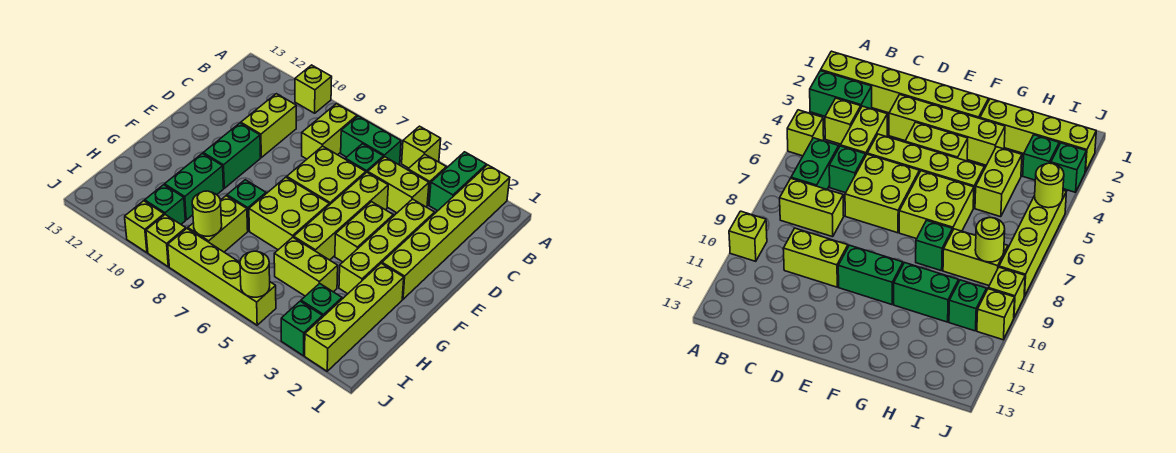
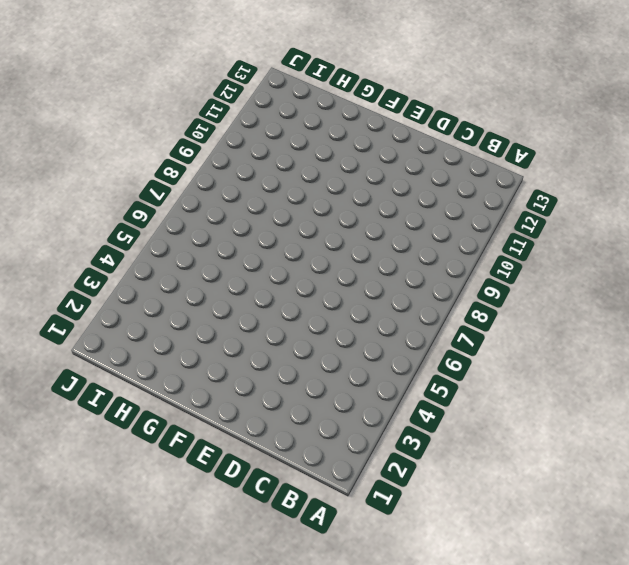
none -> lime 1x6 brick [382,165,510,299]
none -> green 1x2 brick [429,152,486,211]
none -> lime 1x1 brick [402,126,441,168]

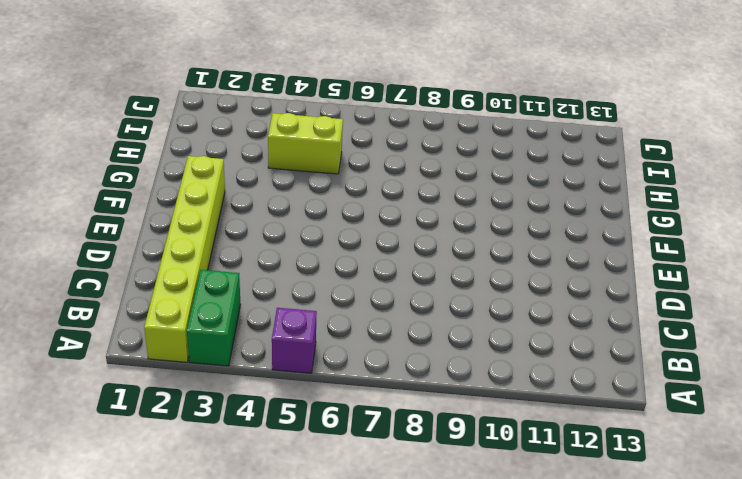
purple 1x1 brick [272,308,317,373] -> lime 1x1 brick [402,126,441,168]
none -> lime 1x1 brick [295,65,332,113]
none -> lime 1x1 brick [408,154,446,205]
none -> green 1x2 brick [341,116,401,165]

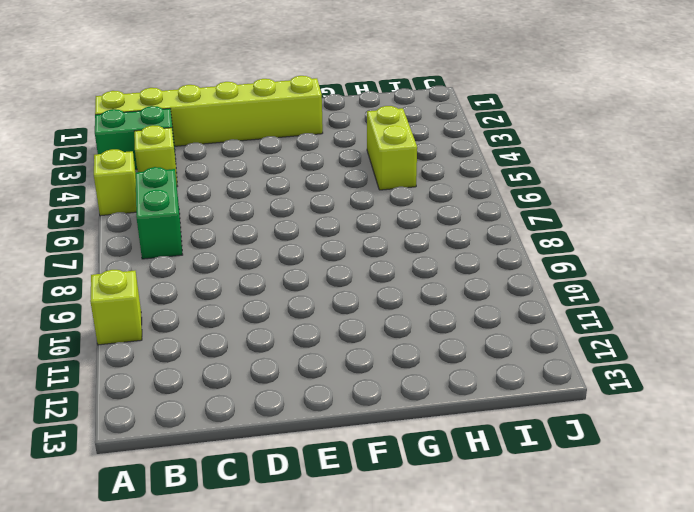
none -> lime 1x2 brick [302,104,357,159]
none -> lime 1x2 brick [368,157,429,213]
none -> green 1x1 brick [345,144,384,173]

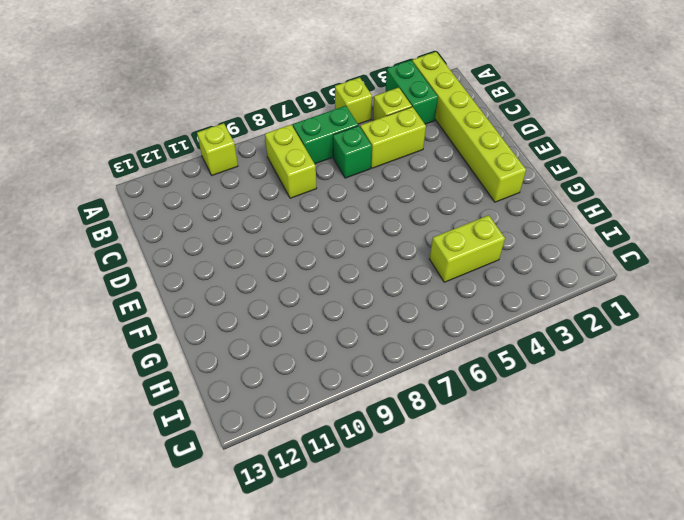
none -> lime 1x2 brick [241,94,296,157]
none -> lime 1x4 brick [339,199,435,294]
none -> lime 1x4 brick [294,172,388,260]

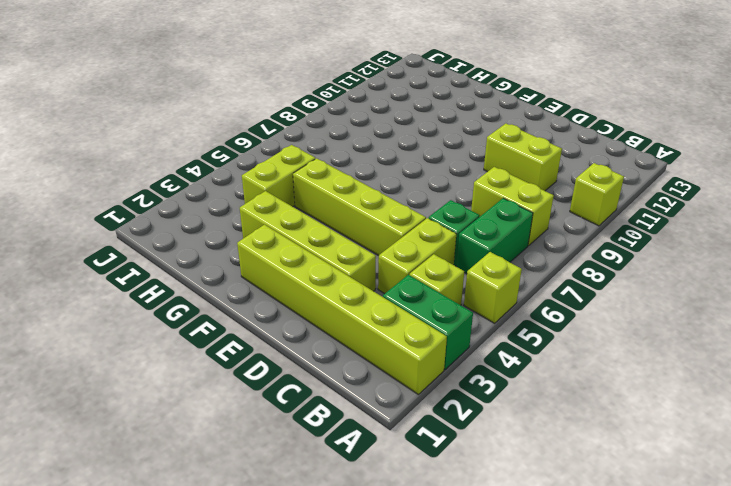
none -> lime 2x2 brick [287,146,366,205]
none -> lime 1x2 brick [335,202,393,262]
none -> green 1x2 brick [203,123,261,188]

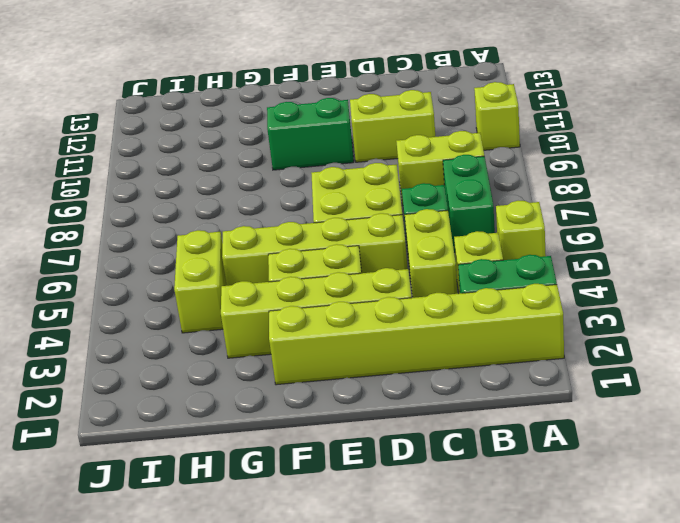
none -> lime 2x2 brick [249,177,329,250]
none -> lime 1x4 brick [305,263,404,371]
none -> green 1x1 brick [227,180,266,231]

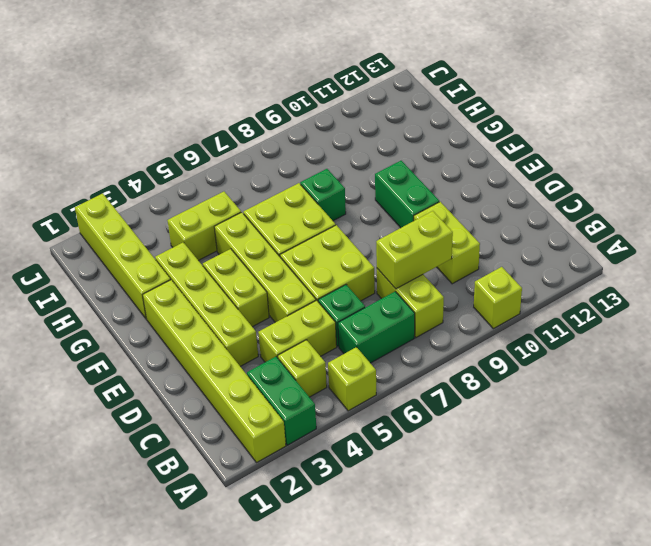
lime 1x2 brick [376,211,453,289] -> lime 1x2 brick turned to [188,196,248,252]
none -> green 1x2 brick [165,153,224,220]
none -> green 1x1 brick [301,283,342,316]
none -> green 1x1 brick [145,185,185,224]

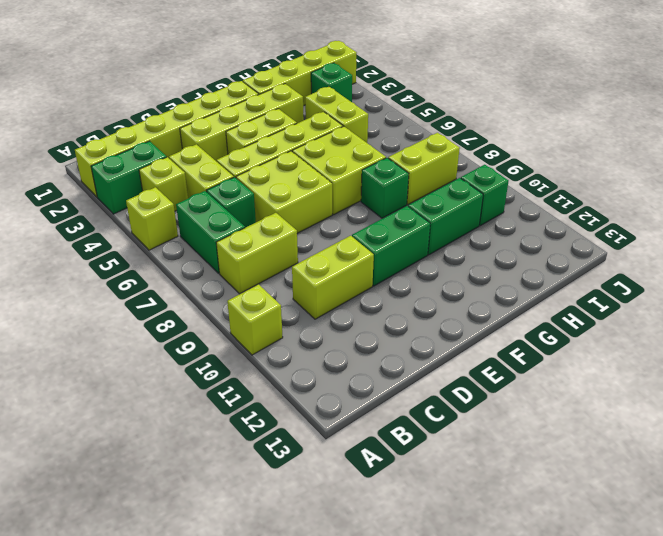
none -> green 1x1 brick [281,301,323,356]
none -> lime 1x4 brick [168,229,276,325]
none -> lime 1x1 brick [146,215,186,267]

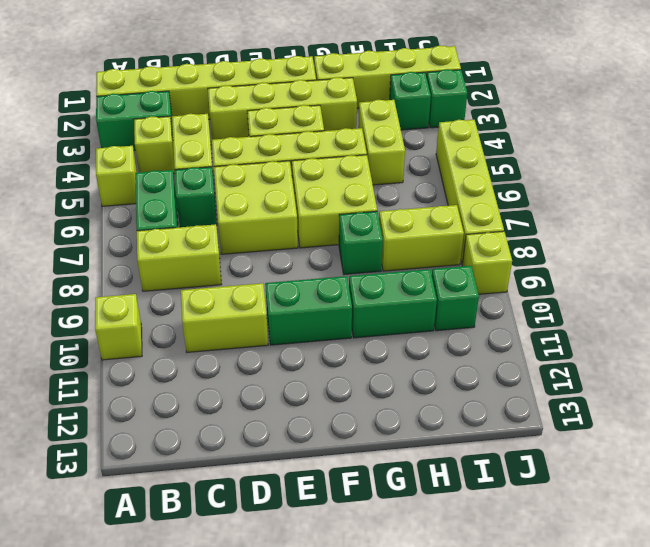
none -> lime 1x1 brick [125,201,164,253]
none -> lime 1x1 round brick [192,191,222,236]
none -> lime 1x1 round brick [240,251,270,297]

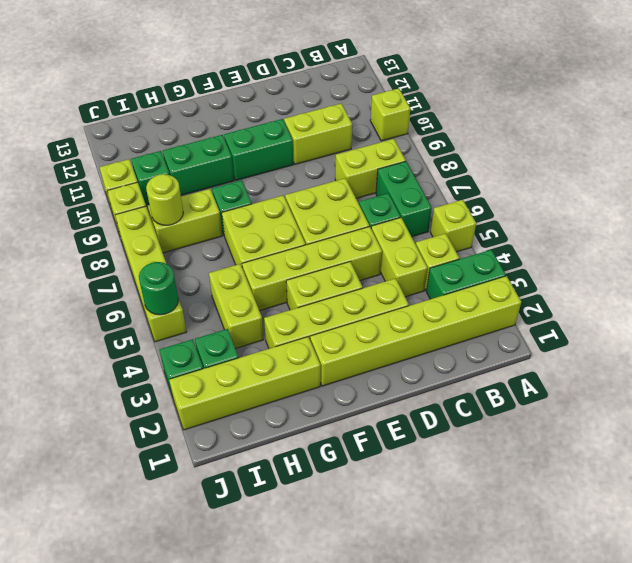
green 1x1 round brick [139,262,178,315] -> lime 1x1 round brick [240,251,270,297]

